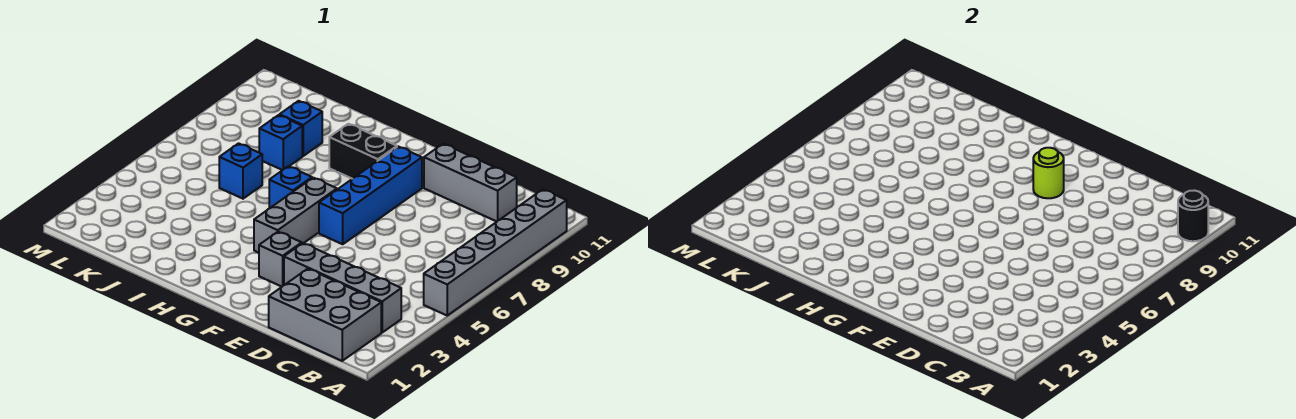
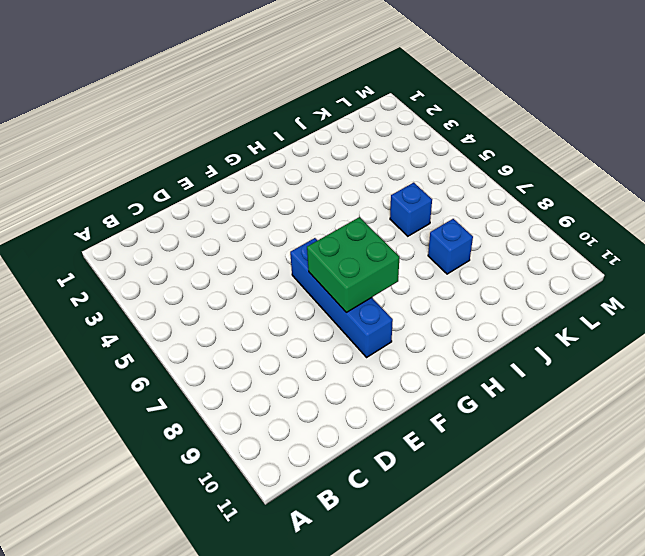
green 2x2 brick [307,217,399,312] -> none
none -> grey 1x6 brick [424,189,567,315]
none -> grey 2x3 brick [269,269,381,361]
none -> grey 1x4 brick [284,243,401,332]

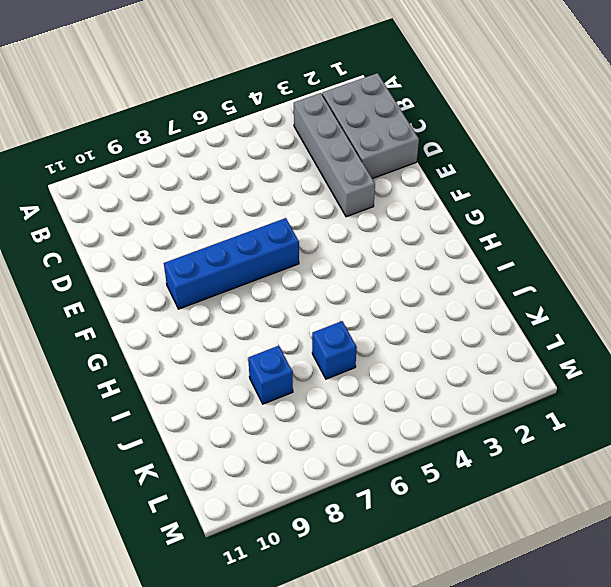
none -> grey 1x6 brick [424,189,567,315]
none -> grey 1x3 brick [424,144,517,221]
none -> grey 1x1 brick [259,232,302,287]

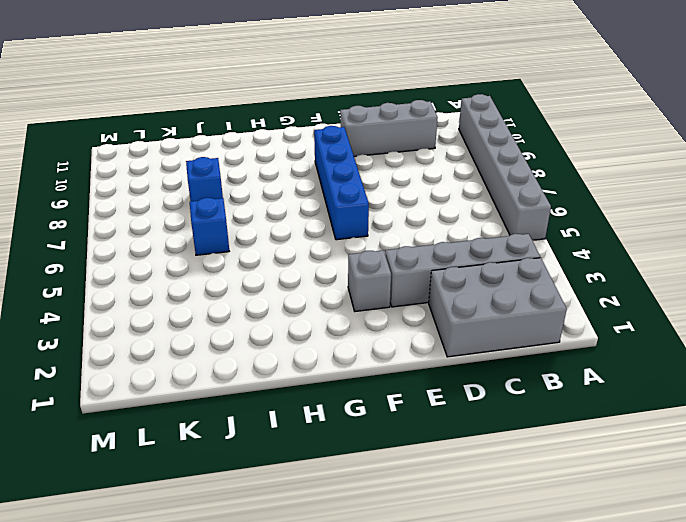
none -> grey 1x3 brick [254,178,337,253]
none -> black 1x2 brick [329,124,397,179]
none -> blue 1x1 brick [269,166,312,208]

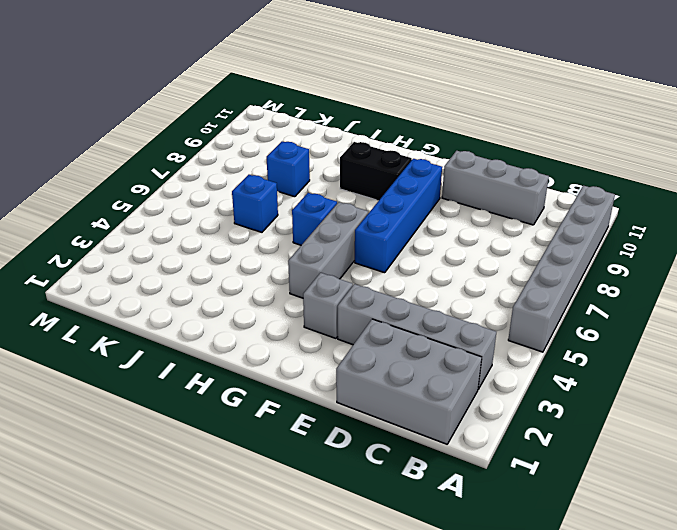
none -> blue 1x1 brick [280,101,322,156]
none -> black 1x1 round brick [1178,190,1208,241]
none -> lime 1x1 round brick [1033,148,1064,198]

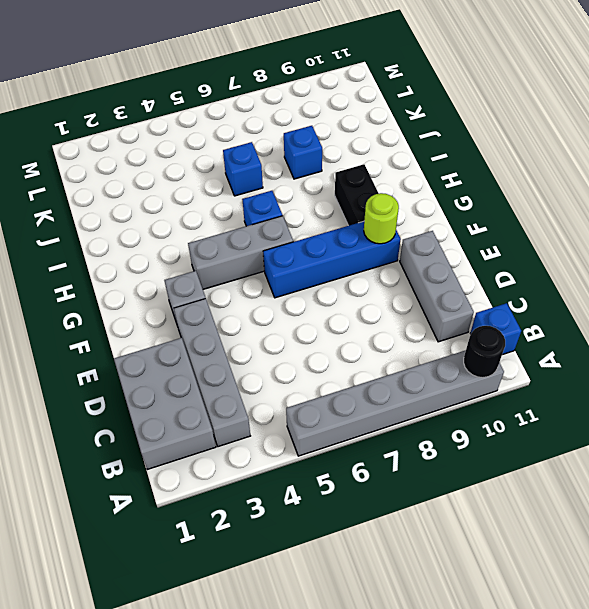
blue 1x1 brick [470,303,521,355] -> blue 1x1 brick moved to [280,101,322,156]

